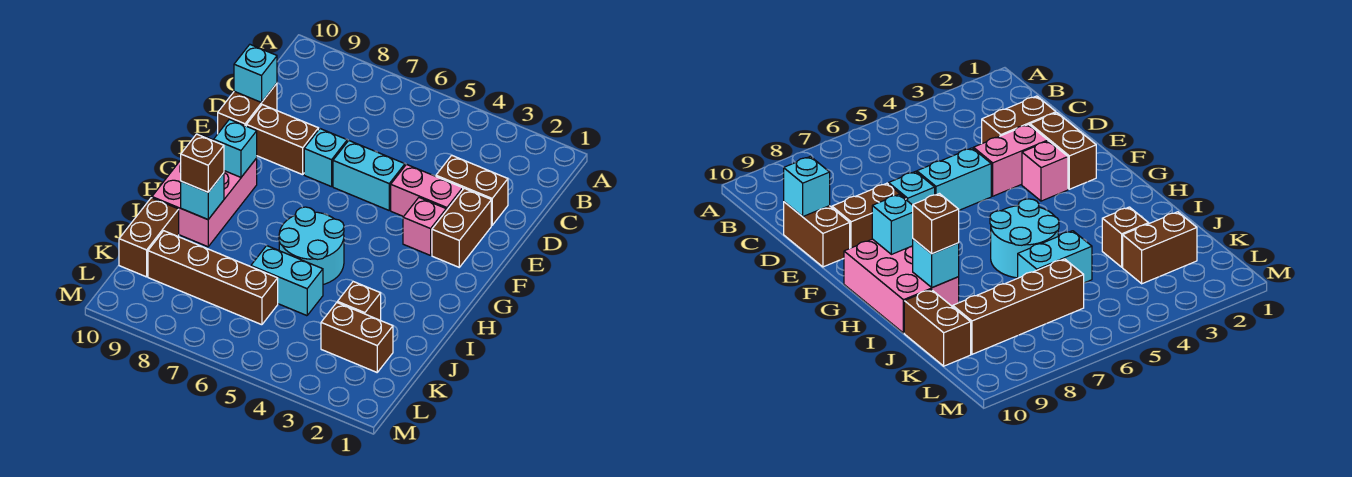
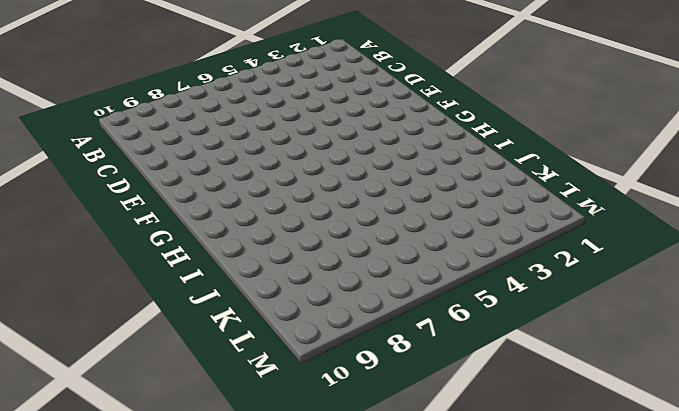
none -> brown 1x2 brick [436,155,508,225]
none -> brown 1x2 brick [218,84,277,133]
none -> brown 1x2 brick [432,188,491,267]

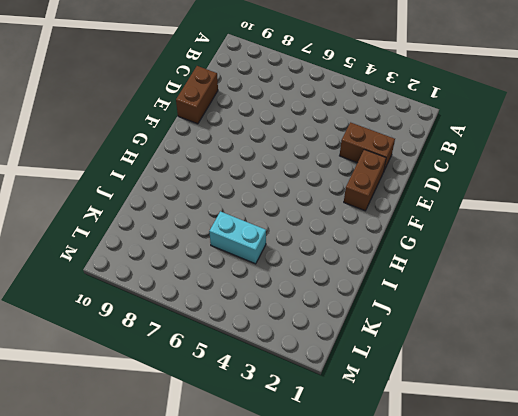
none -> pink 1x2 brick [391,164,463,217]
none -> cyan 1x2 brick [333,141,405,210]
none -> cyan 1x1 brick [304,129,347,187]

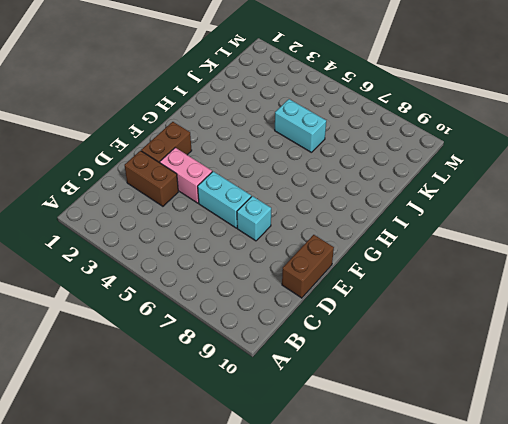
none -> brown 1x2 brick [246,105,318,175]
none -> pink 1x1 brick [403,198,446,255]
none -> pink 2x3 brick [152,135,257,247]

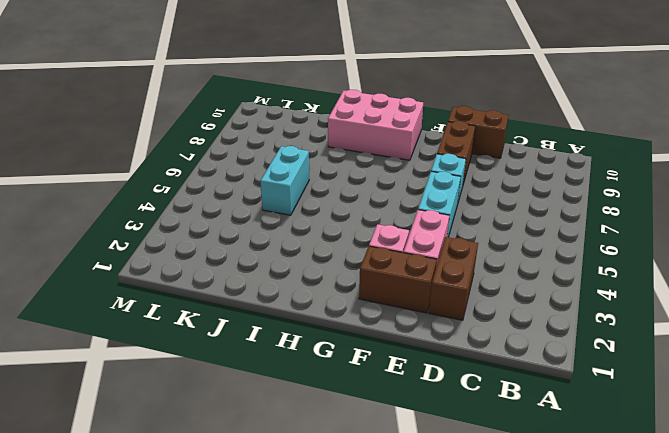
none -> cyan 2x2 round brick [279,207,344,284]
none -> brown 1x1 brick [337,282,381,320]
none -> brown 1x2 brick [119,198,179,277]

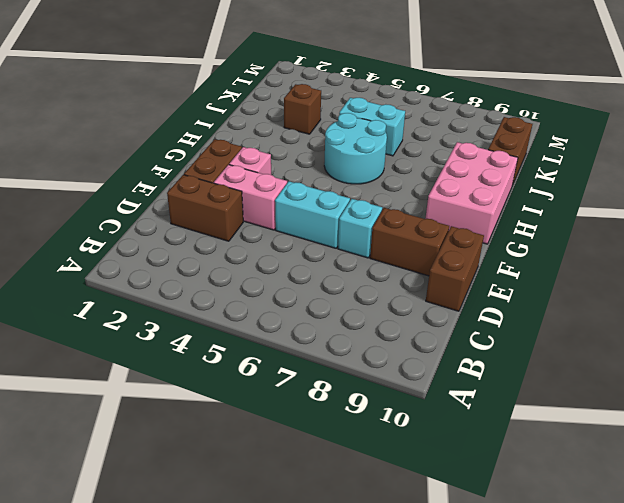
none -> brown 1x2 brick [321,303,393,372]
none -> brown 1x4 brick [148,231,278,325]
none -> cyan 1x1 brick [234,45,277,103]

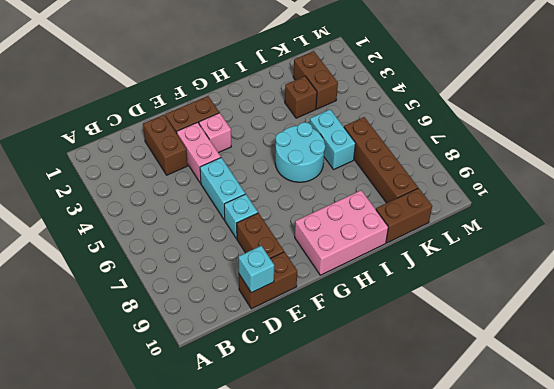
none -> cyan 1x1 brick [214,119,257,177]
none -> cyan 1x1 brick [181,173,224,219]
none -> brown 1x1 brick [181,134,224,192]

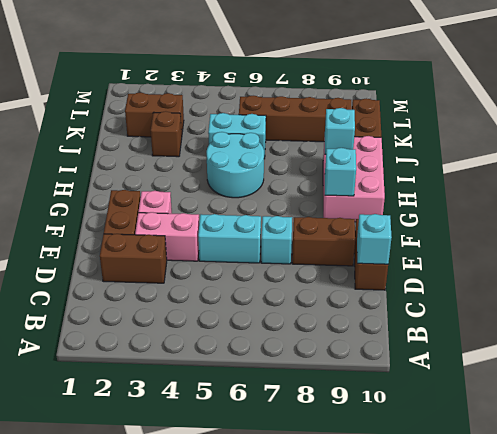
none -> brown 1x1 brick [181,134,224,192]

